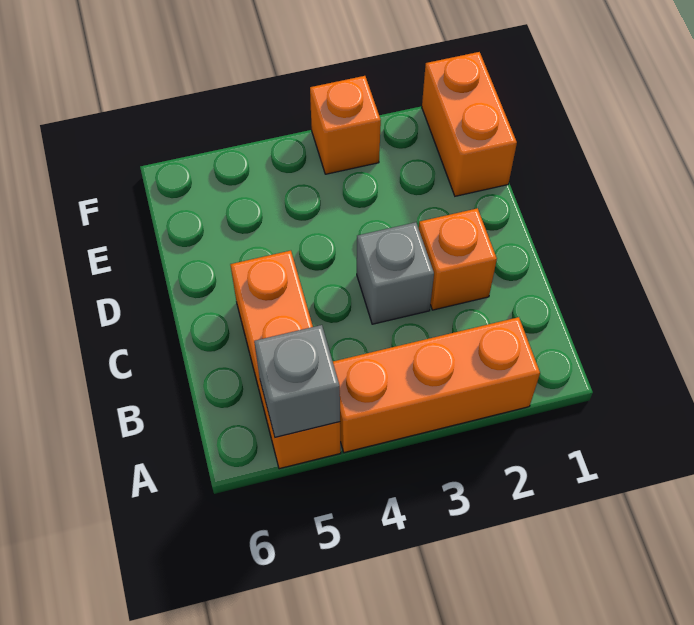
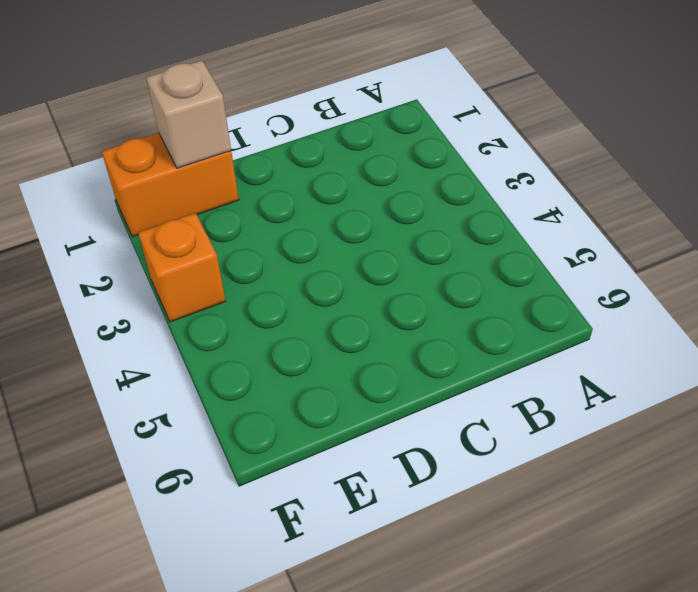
tan 1x1 brick [146,60,231,168] -> none
none -> orange 1x3 brick [333,317,540,453]
none -> orange 1x3 brick [230,251,341,469]

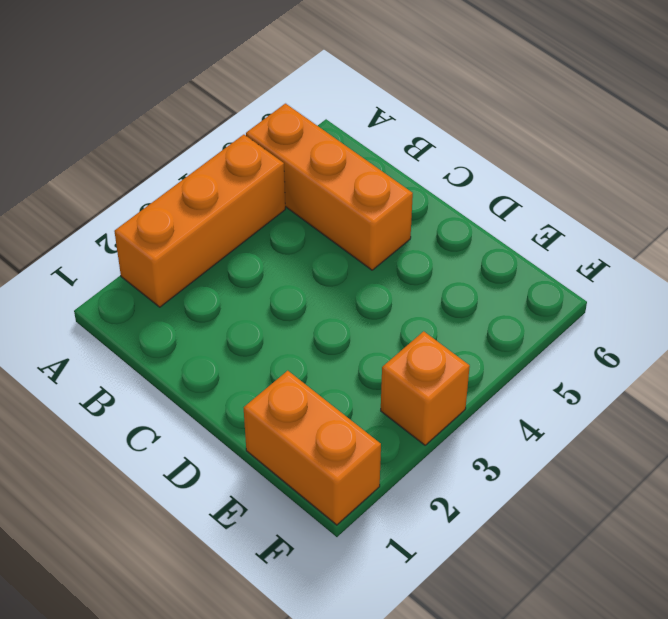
none -> orange 1x1 brick [419,208,497,310]
none -> grey 1x1 brick [357,222,434,324]

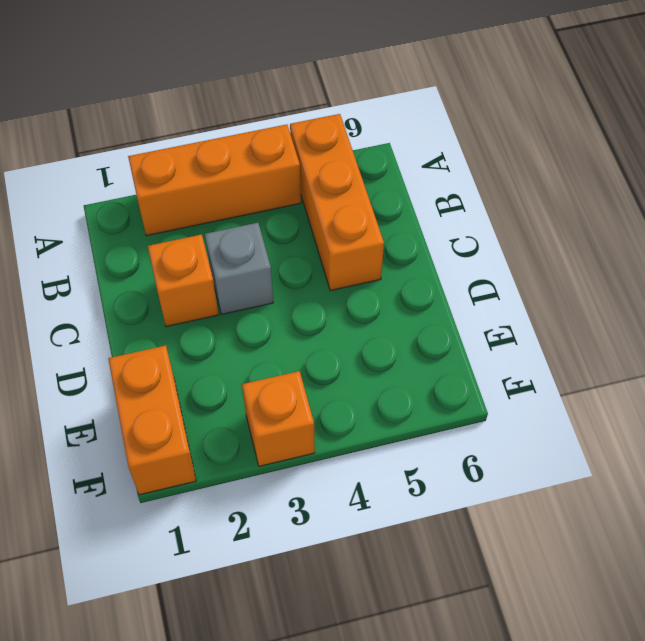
none -> grey 1x1 brick [254,325,340,437]

